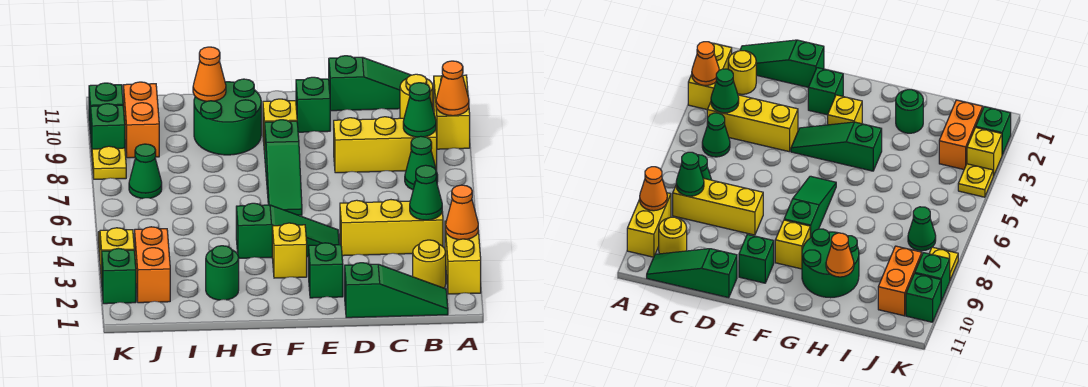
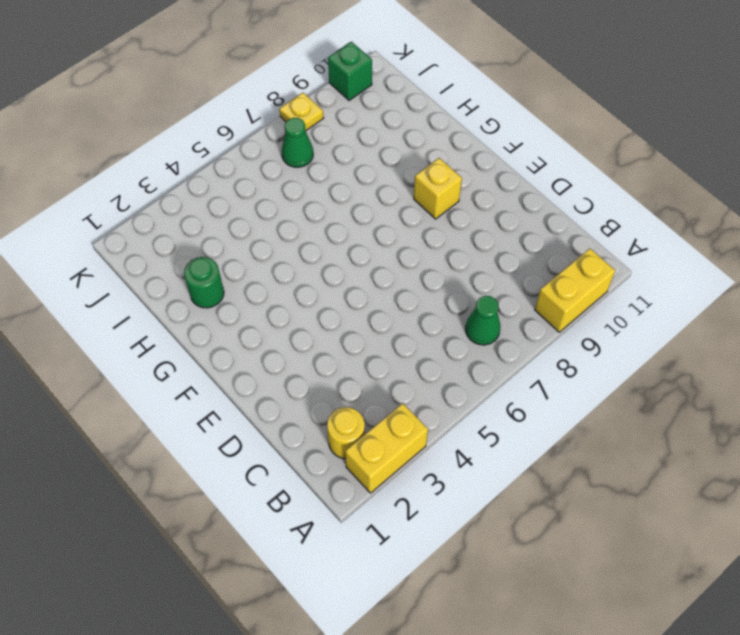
none -> green 1x3 slope [345,263,448,318]
none -> yellow 1x3 brick [340,200,443,256]
none -> green 1x1 cone [702,113,730,157]
none -> yellow 1x3 brick [334,117,437,173]

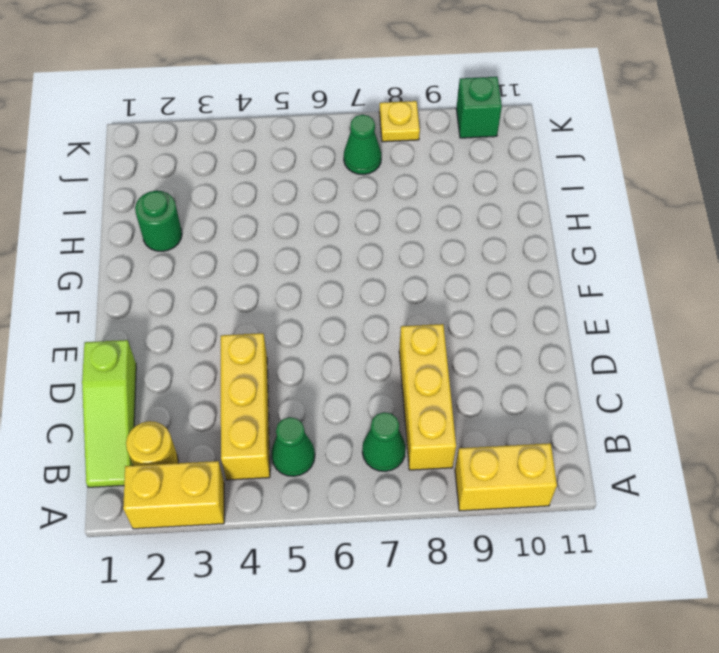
lime 1x3 slope [82,340,136,487] -> green 1x3 slope [345,263,448,318]
none -> yellow 1x1 round brick [400,74,433,118]
none -> green 1x3 slope [329,56,411,111]
none -> green 1x1 brick [309,243,343,298]
none -> green 1x3 slope [236,203,339,258]

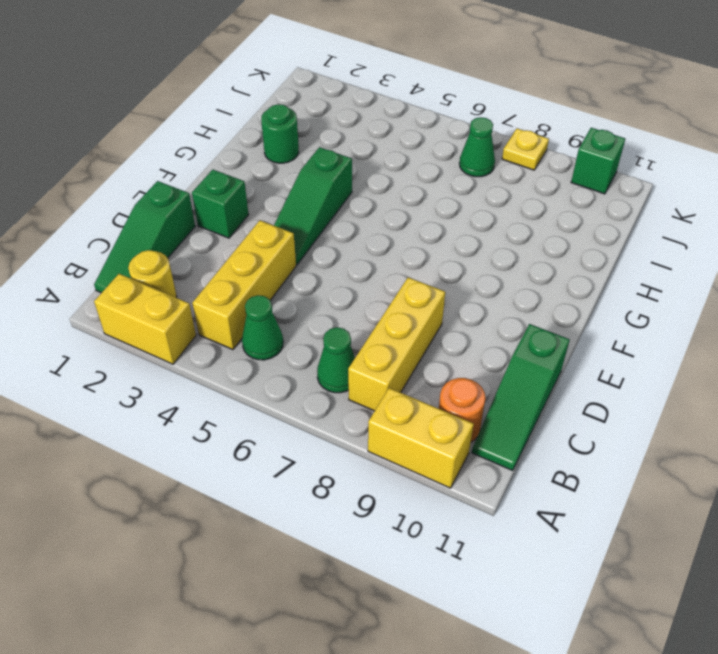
orange 1x1 round brick [439,378,485,442] -> yellow 1x1 round brick [400,74,433,118]
none -> green 1x1 brick [296,77,330,132]
none -> yellow 1x1 brick [272,223,307,278]
none -> green 1x3 slope [265,120,302,215]
none -> yellow 1x1 brick [263,99,297,154]

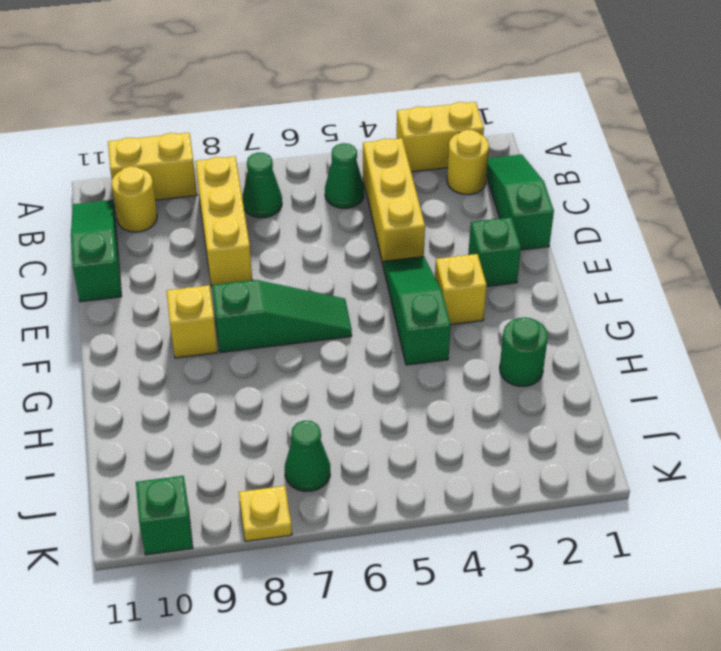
none -> green 1x1 brick [296,77,330,132]
none -> green 2x2 round brick [194,79,261,155]
none -> orange 1x2 brick [135,227,170,303]
none -> orange 1x2 brick [123,82,159,158]

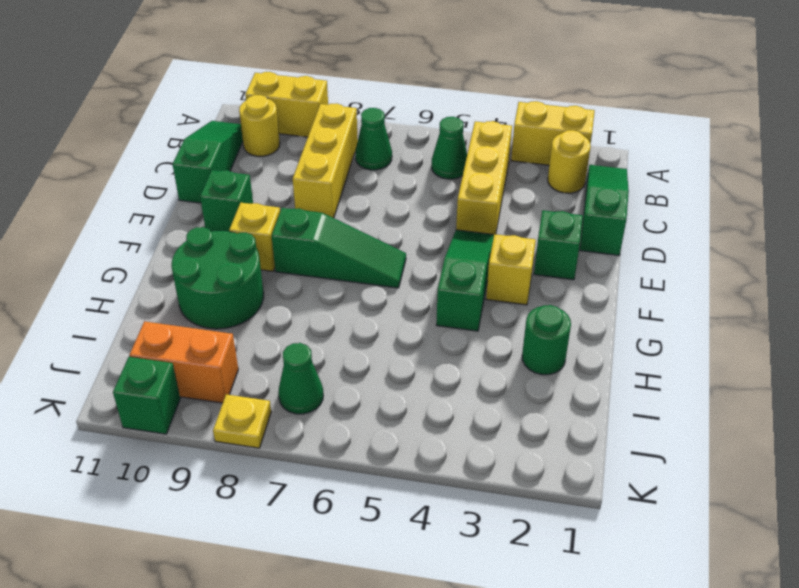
none -> orange 1x2 brick [135,227,170,303]
none -> green 1x1 brick [102,248,136,304]
none -> yellow 1x1 brick [100,228,134,282]
none -> yellow 1x1 plate [958,164,993,197]

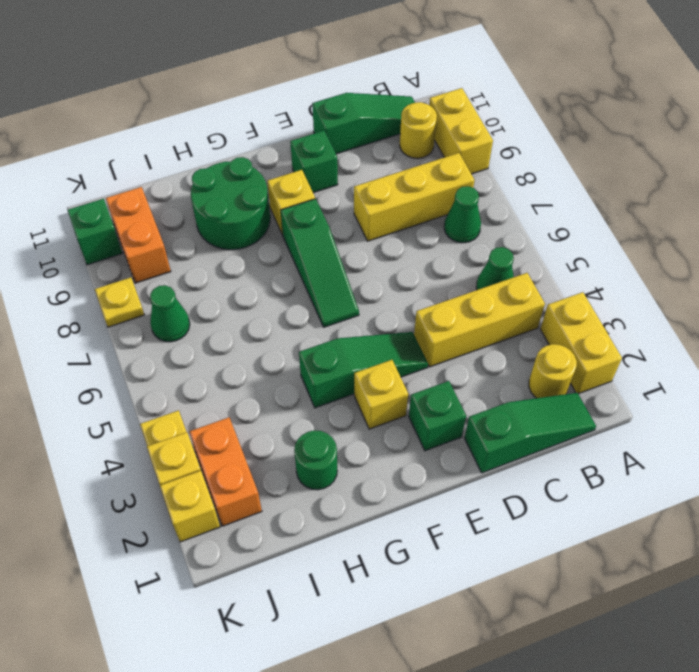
yellow 1x1 brick [160,471,220,542] -> green 1x1 brick [102,248,136,304]
none -> green 1x1 brick [91,104,125,152]
none -> orange 1x1 cone [446,185,478,240]
none -> orange 1x1 cone [436,61,469,116]
none -> green 1x1 cone [410,165,442,220]

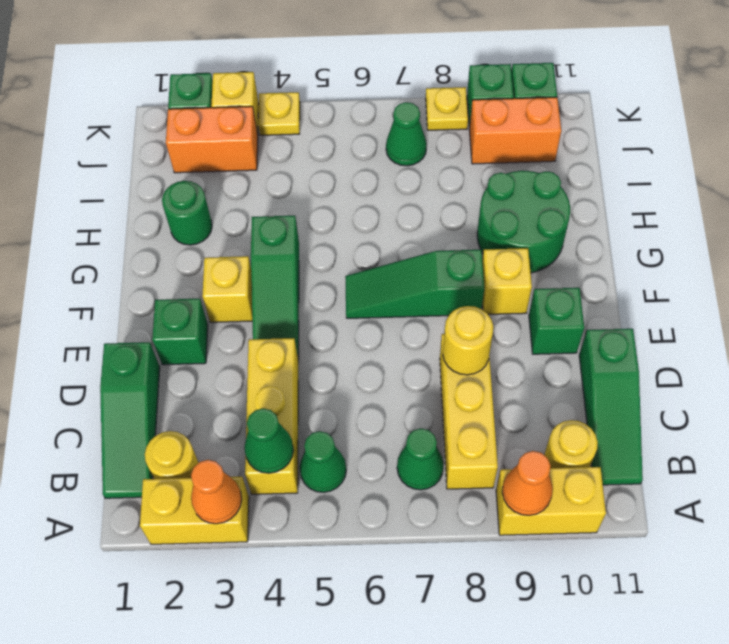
yellow 1x1 round brick [443,306,493,375] -> none
none -> green 1x1 cone [403,83,436,137]
none -> orange 1x1 cone [193,47,226,101]

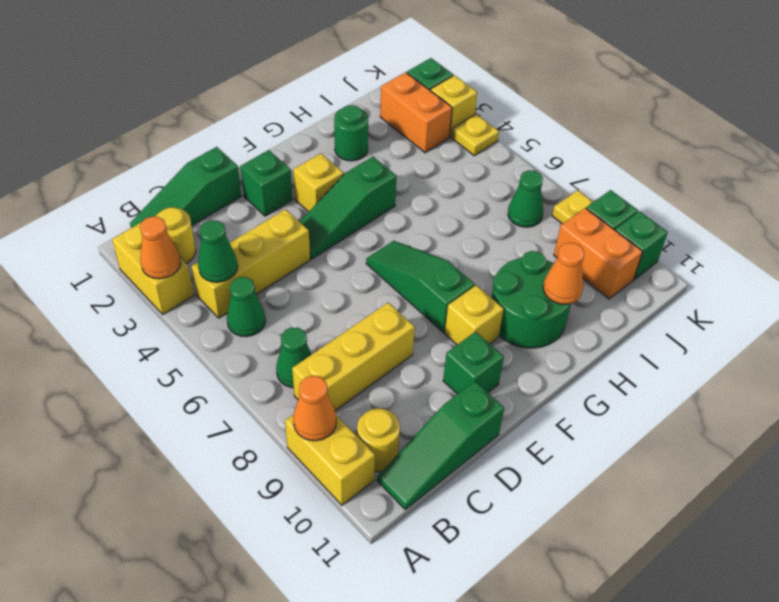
none -> green 1x1 cone [403,83,436,137]

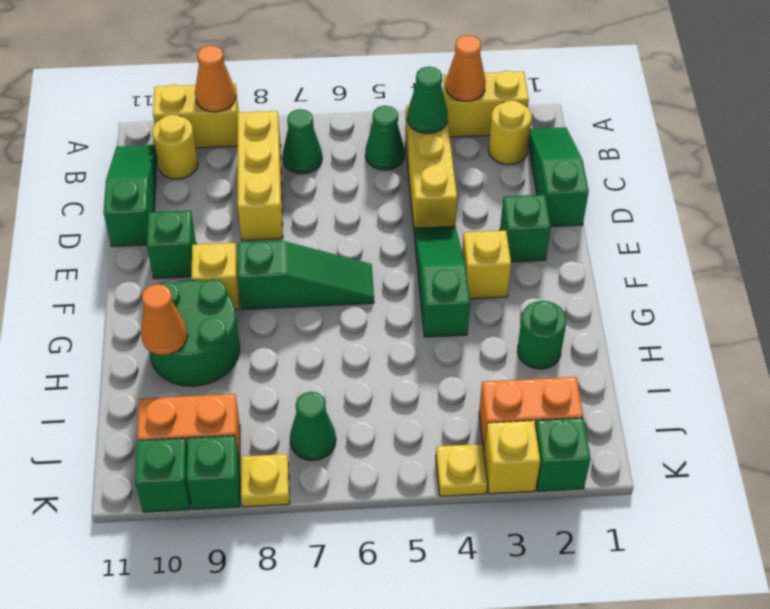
none -> green 1x1 cone [403,83,436,137]

